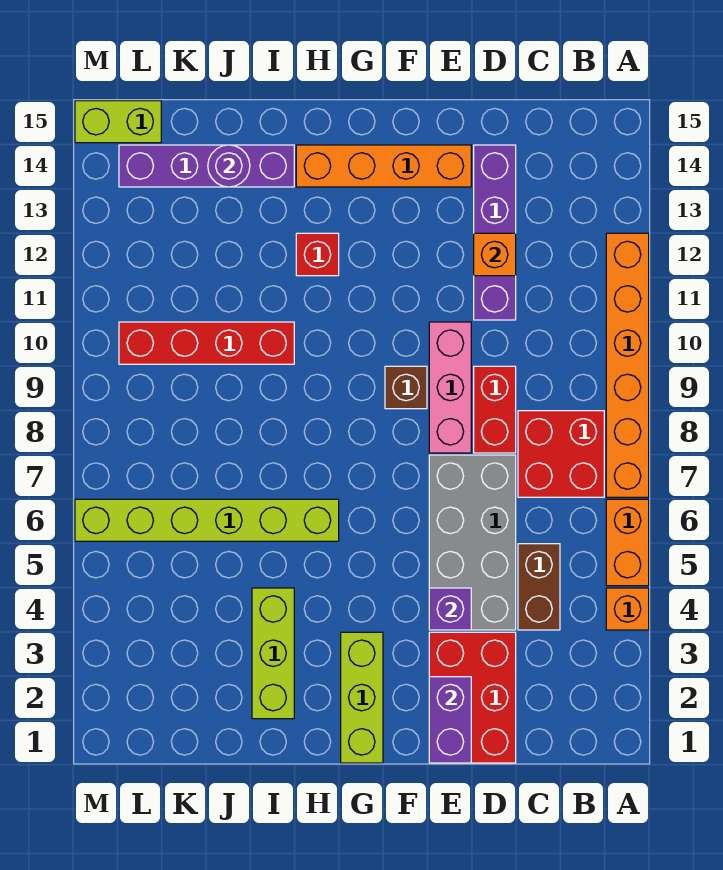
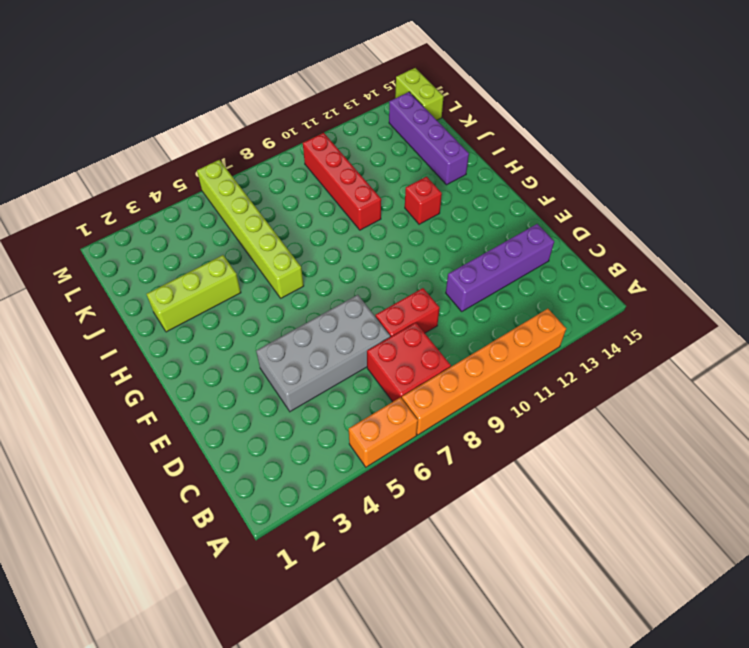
none -> orange 1x1 brick [606,588,649,630]
none -> brown 1x2 brick [518,544,560,630]
none -> red 2x3 brick [429,632,516,763]

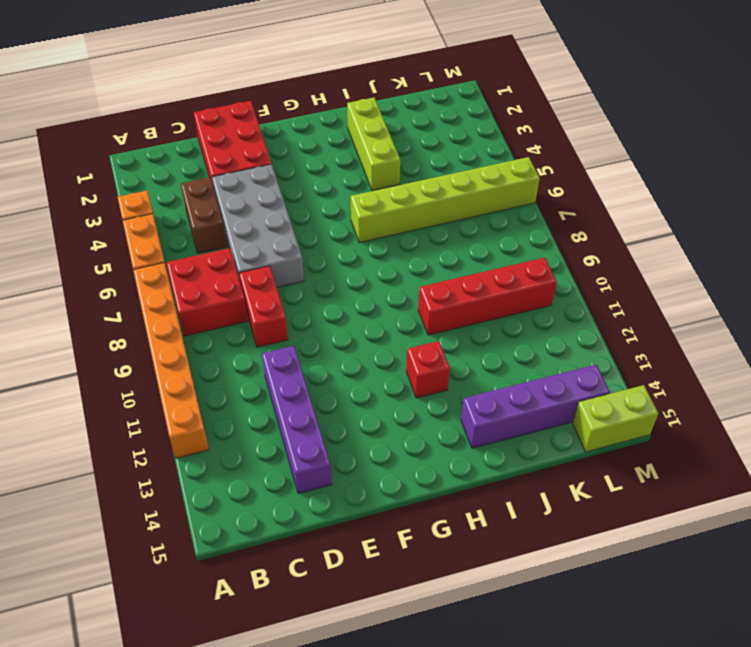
none -> pink 1x3 brick [429,322,471,453]
none -> orange 1x4 brick [296,145,471,187]
none -> brown 1x1 brick [385,366,427,409]

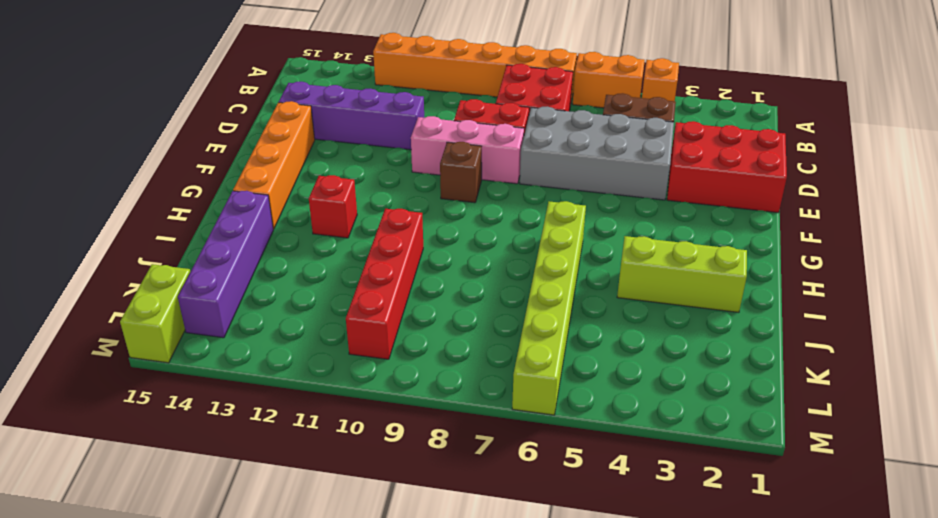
none -> lime 1x3 brick [341,632,383,763]
none -> orange 1x1 brick [474,233,516,276]
none -> purple 1x2 brick [429,677,471,763]

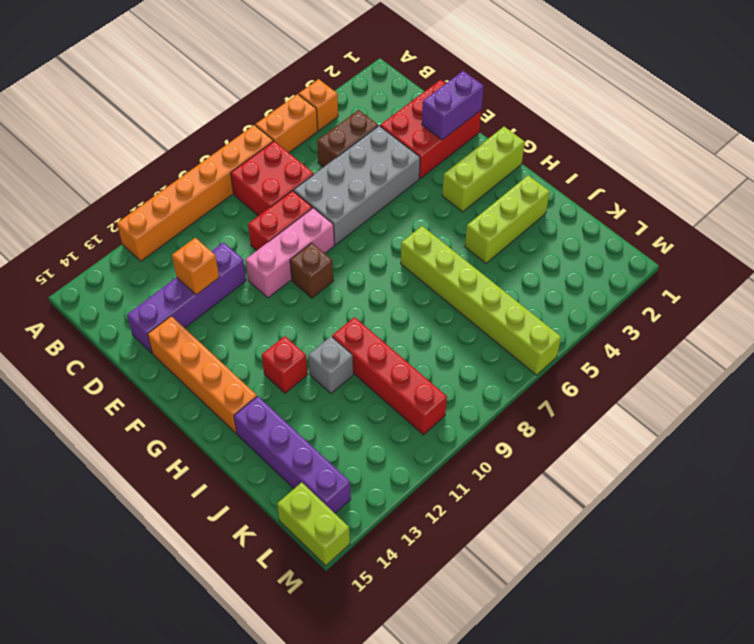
grey 1x1 brick [308,337,353,393] -> none
none -> purple 1x1 brick [429,588,471,630]
none -> purple 1x1 round brick [208,145,250,187]

